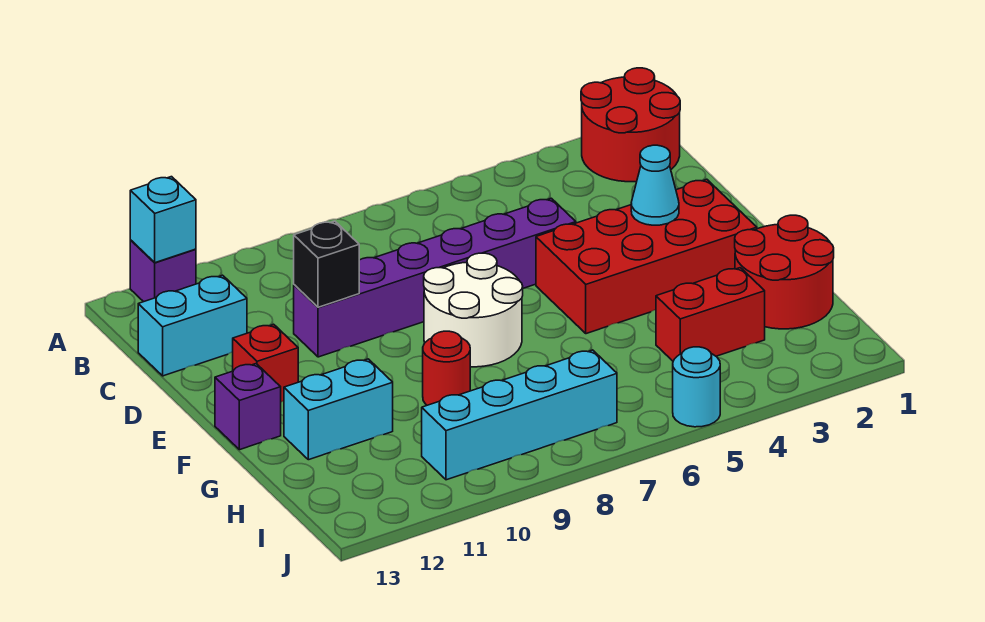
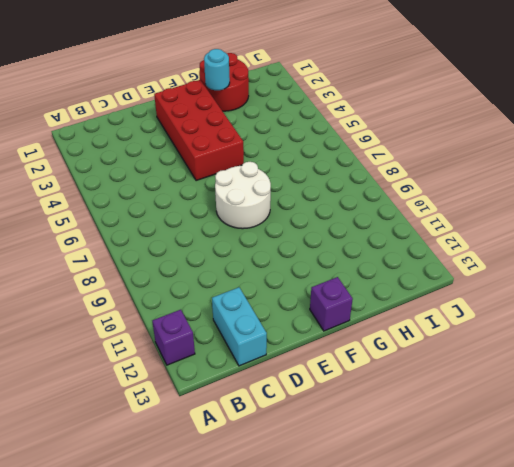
cyan 1x1 round brick [204,49,230,90] -> cyan 1x1 round brick moved to [673,347,720,427]
none -> red 2x2 round brick [581,68,680,182]
none -> purple 1x6 brick [294,198,576,357]
none -> red 1x1 brick [233,324,298,402]

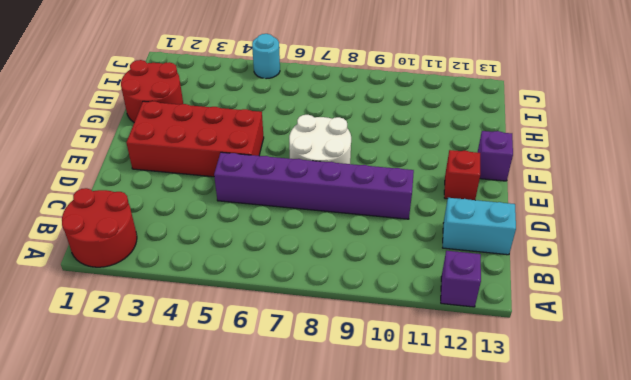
none -> red 1x1 round brick [423,331,470,405]
none -> cyan 1x2 brick [284,359,393,460]
none -> red 1x2 brick [656,268,765,361]

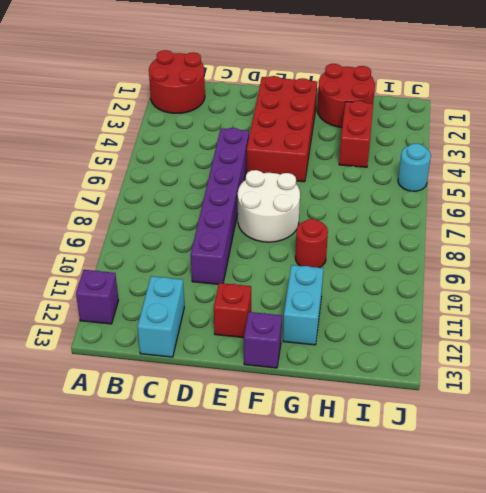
none -> cyan 1x4 brick [422,350,617,480]
none -> cyan 1x1 brick [130,177,196,263]
none -> black 1x1 brick [294,221,359,307]

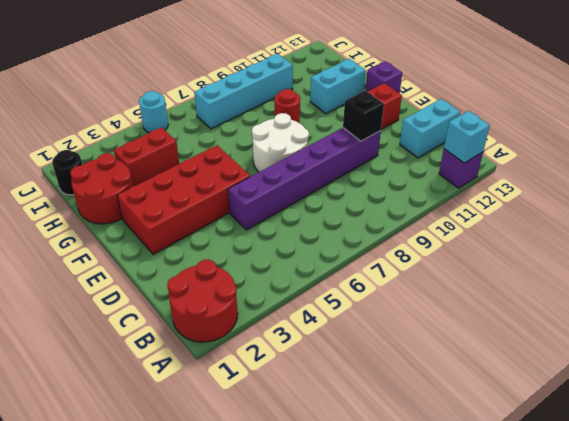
black 1x1 round brick [52,150,82,195] -> none
none -> cyan 1x1 cone [631,145,679,225]

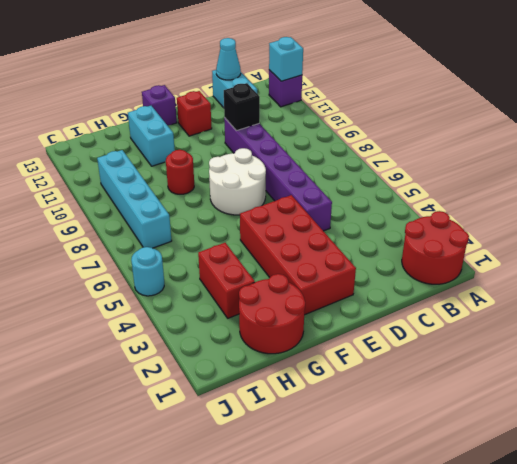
cyan 1x1 cone [216,38,241,80] -> cyan 1x1 cone moved to [631,145,679,225]

